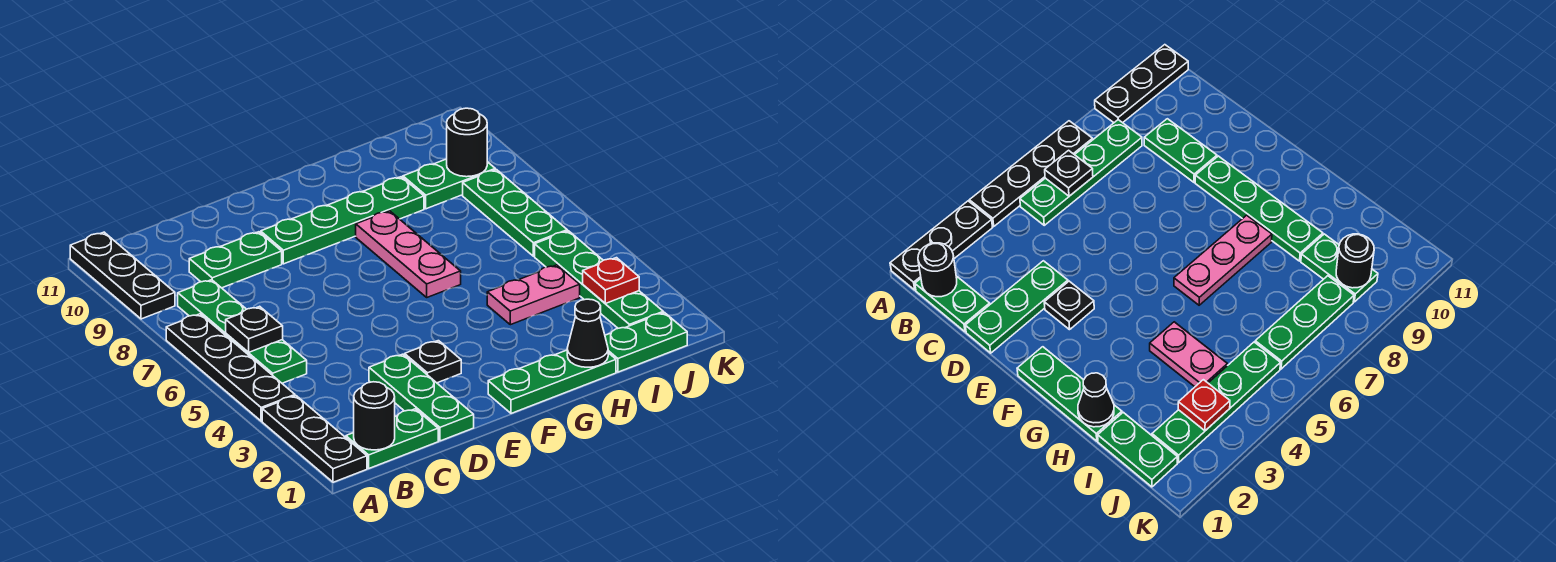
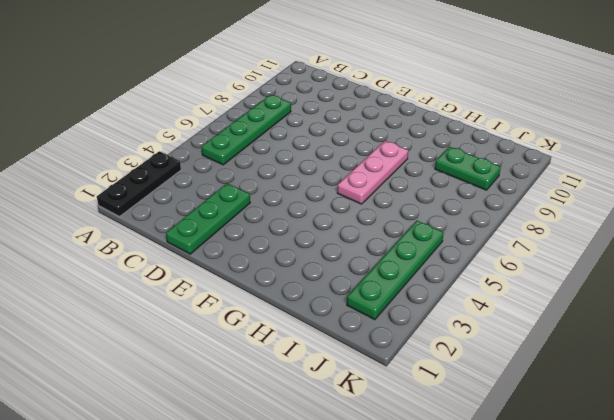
none -> black 1x4 plate [166,314,295,421]
none -> black 1x3 plate [70,232,175,319]
none -> green 1x2 plate [346,409,438,468]

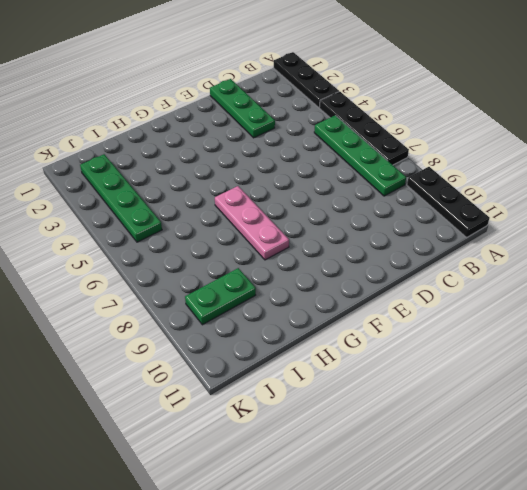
none -> green 1x2 plate [346,409,438,468]
none -> green 1x2 plate [189,232,282,288]
none -> black 1x1 plate [405,341,461,383]

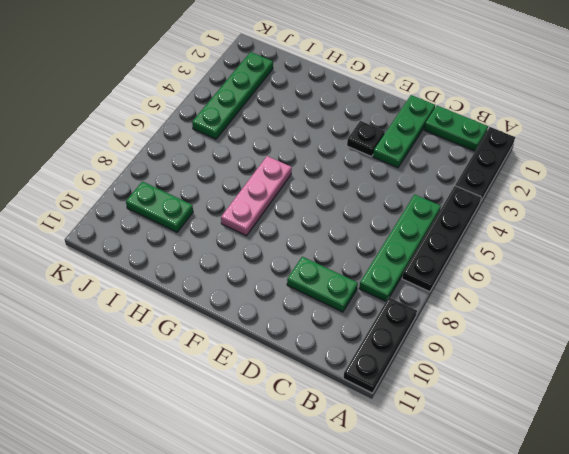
none -> green 1x4 plate [261,177,424,264]
none -> green 1x3 plate [488,350,616,413]
none -> pink 1x2 plate [487,265,580,325]

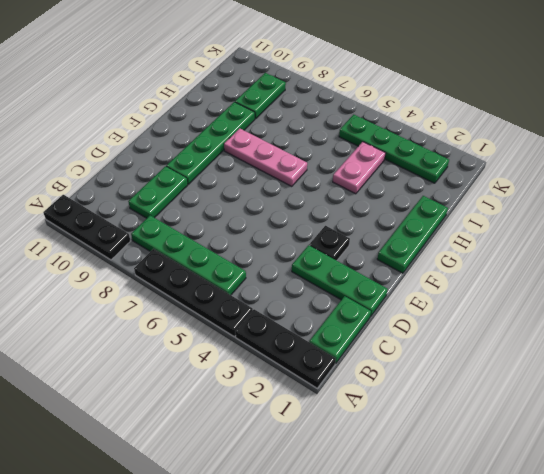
none -> green 1x2 plate [605,312,687,372]
none -> green 1x3 plate [463,170,567,256]
none -> black 1x1 round brick [354,382,395,450]

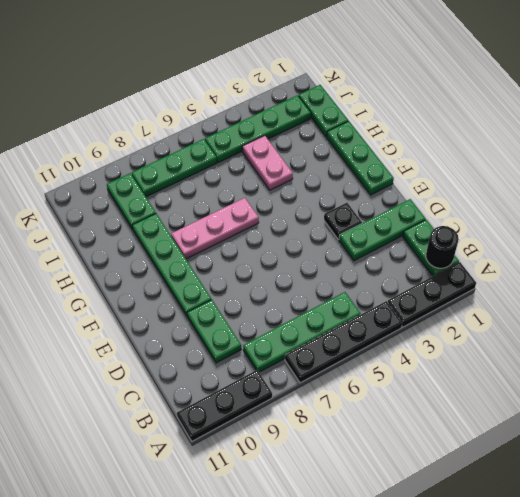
none -> black 1x1 plate [226,306,283,352]
none -> black 1x1 cone [567,299,608,367]
none -> red 1x1 plate [583,258,639,304]

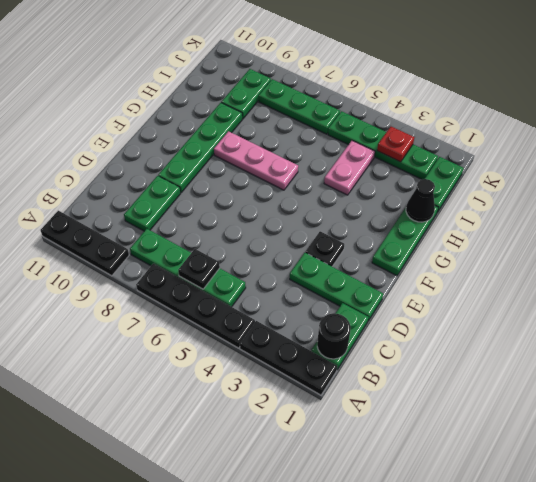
none -> black 1x1 round brick [447,108,487,177]

